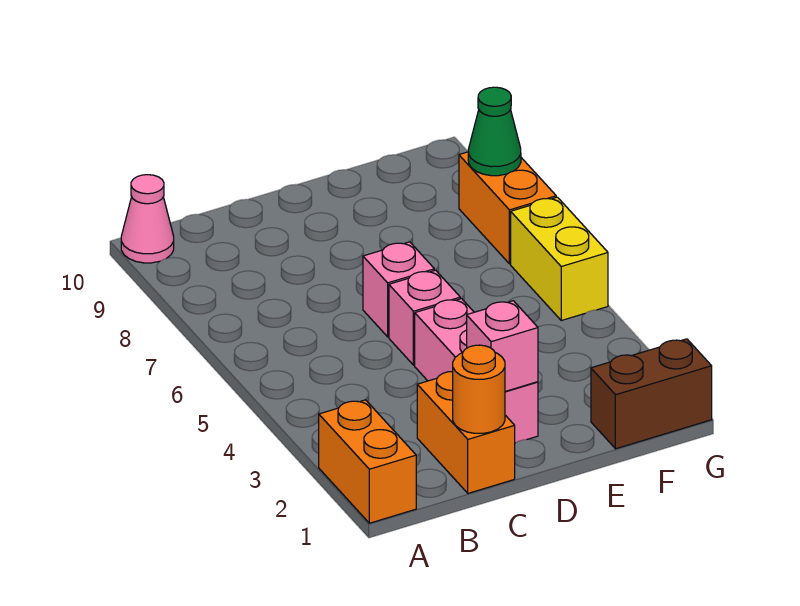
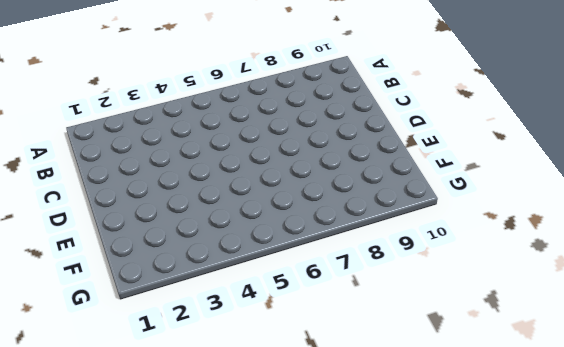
none -> orange 1x2 brick [319,400,416,523]
none -> pink 1x1 cone [121,175,174,263]
none -> orange 1x2 brick [417,371,515,493]

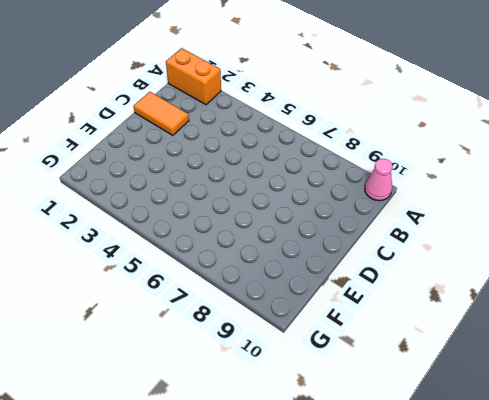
orange 1x2 tile [133,92,189,135] -> orange 1x2 brick [417,371,515,493]
none -> pink 1x3 brick [415,299,538,443]
none -> pink 1x1 brick [389,270,460,365]
none -> pink 1x1 brick [363,242,434,337]

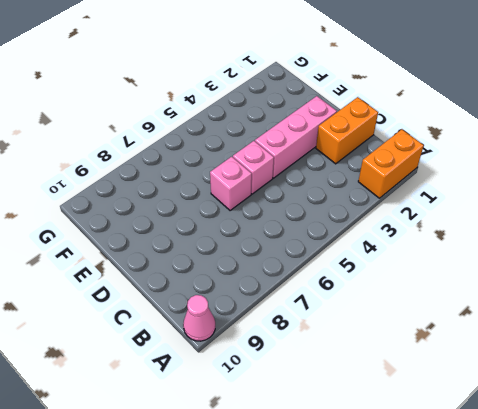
none -> brown 1x2 brick [591,339,712,449]
none -> yellow 1x2 brick [511,197,608,320]
none -> orange 1x2 brick [459,152,556,264]

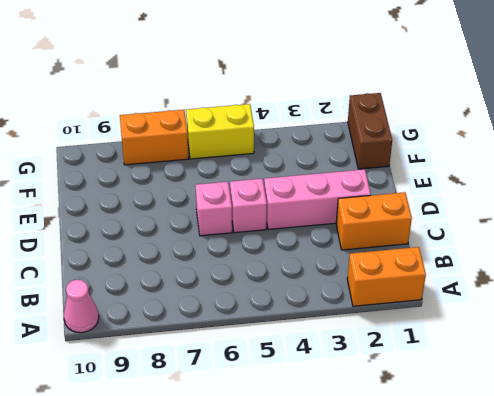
none -> orange 1x1 round brick [453,345,505,433]
none -> pink 1x1 brick [467,301,538,391]
none -> green 1x1 cone [468,87,521,176]

